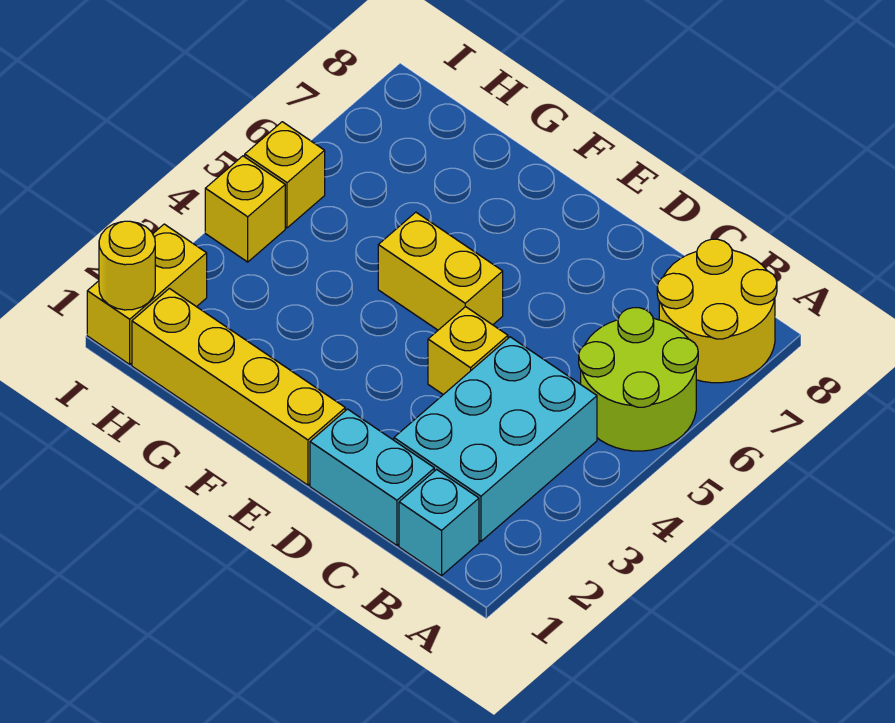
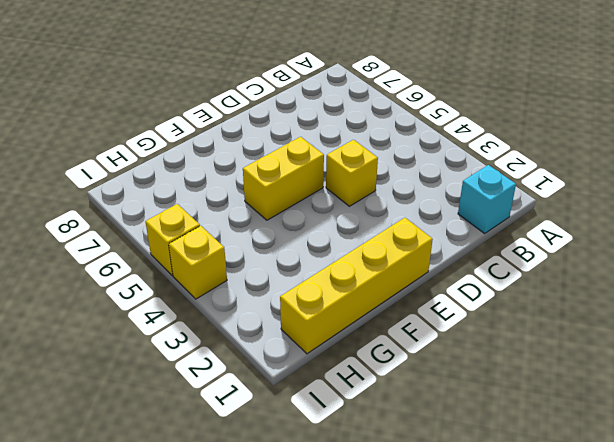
none -> lime 2x2 round brick [579,308,698,451]
none -> yellow 2x2 round brick [657,239,777,383]
none -> cyan 2x3 brick [394,337,597,542]

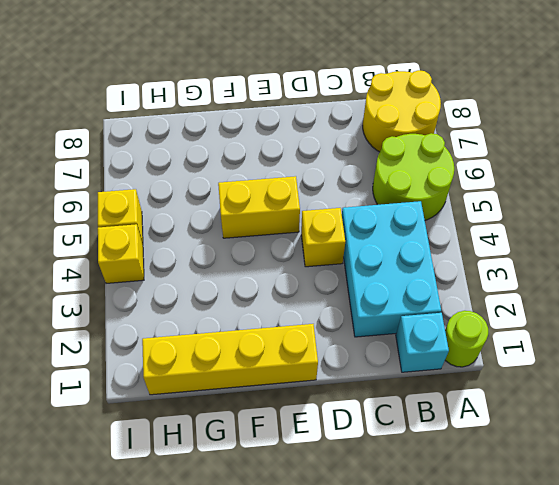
lime 1x1 round brick [445,311,488,367] -> none
none -> cyan 1x2 brick [310,409,434,545]
none -> yellow 1x2 brick [87,224,207,364]
none -> yellow 1x1 round brick [99,221,155,310]

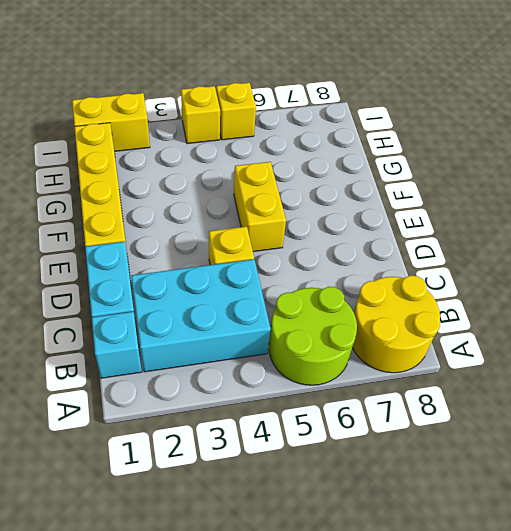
none -> yellow 1x1 round brick [99,221,155,310]

